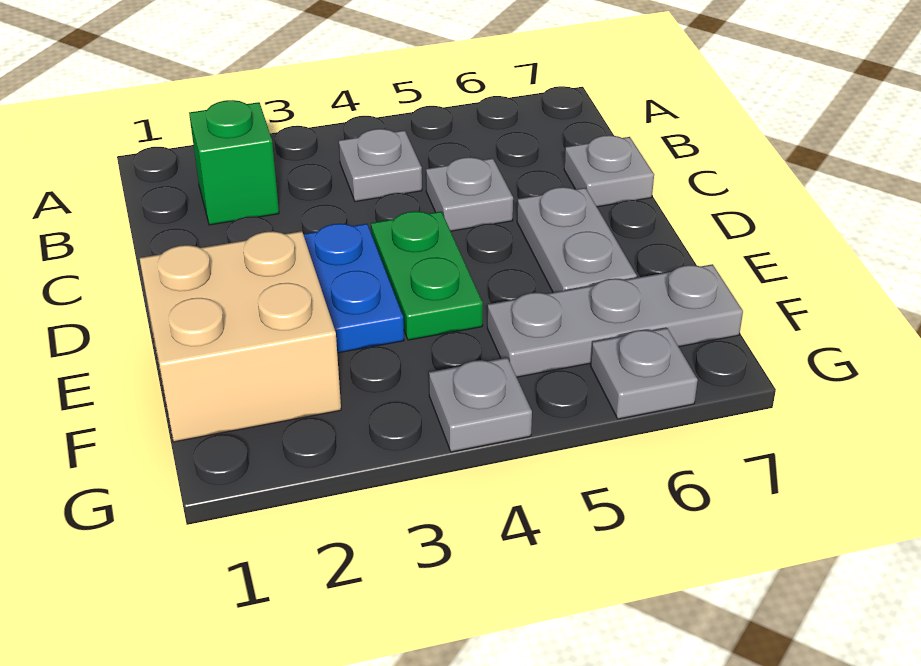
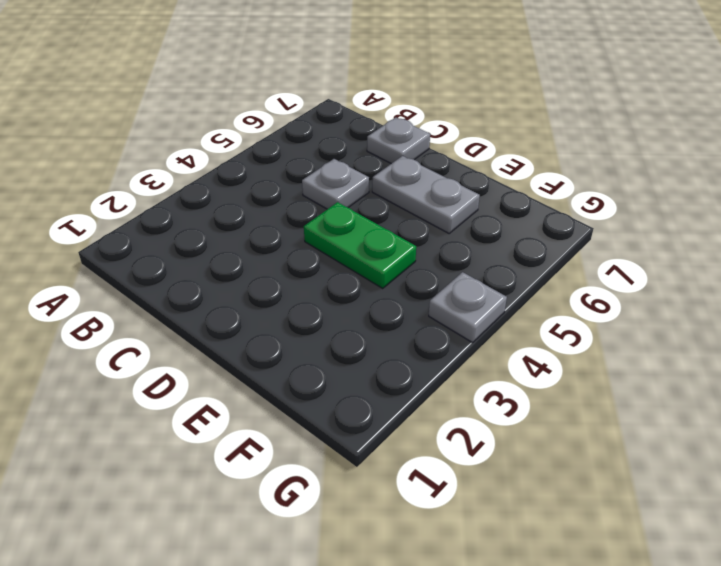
none -> green 1x1 brick [189,100,279,225]
none -> grey 1x1 plate [339,129,422,201]

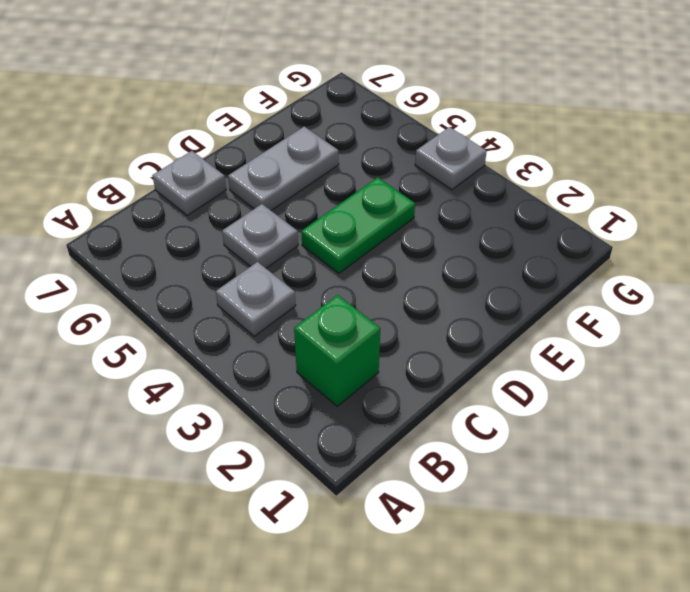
none -> blue 1x2 plate [303,224,404,353]
none -> tan 2x2 brick [140,231,341,442]

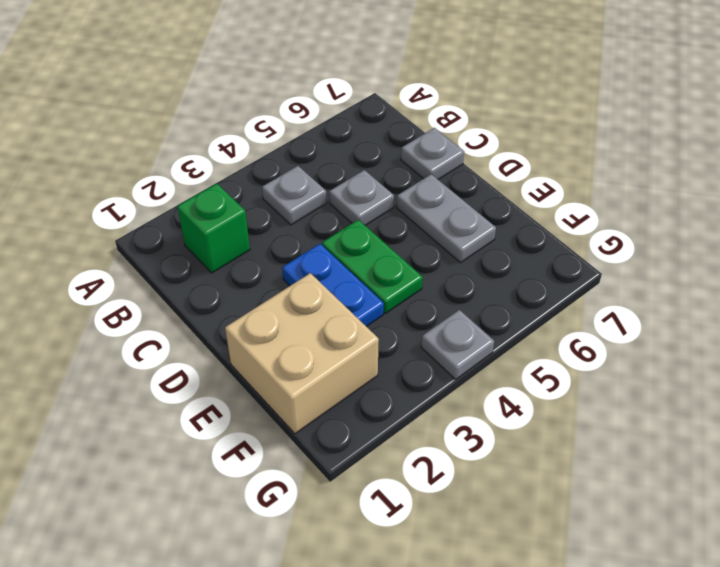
none -> grey 1x3 plate [487,264,743,377]
none -> grey 1x1 plate [591,328,698,419]

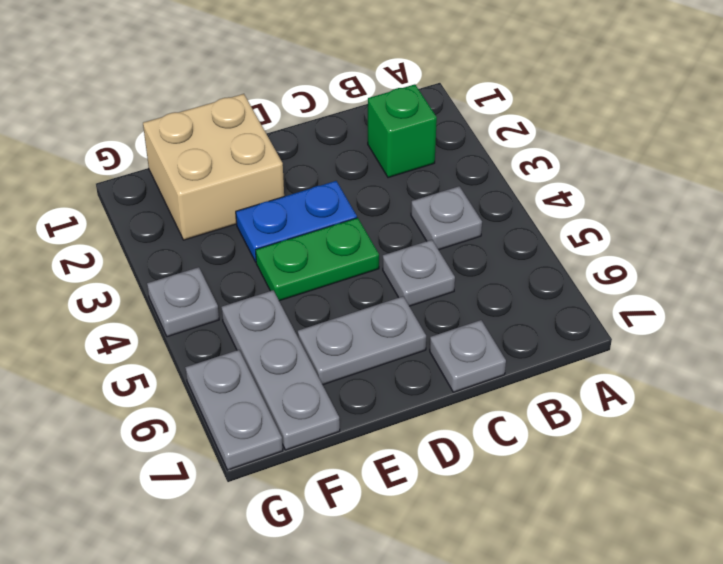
grey 1x2 plate [185,350,283,470] -> grey 1x1 plate [591,328,698,419]

